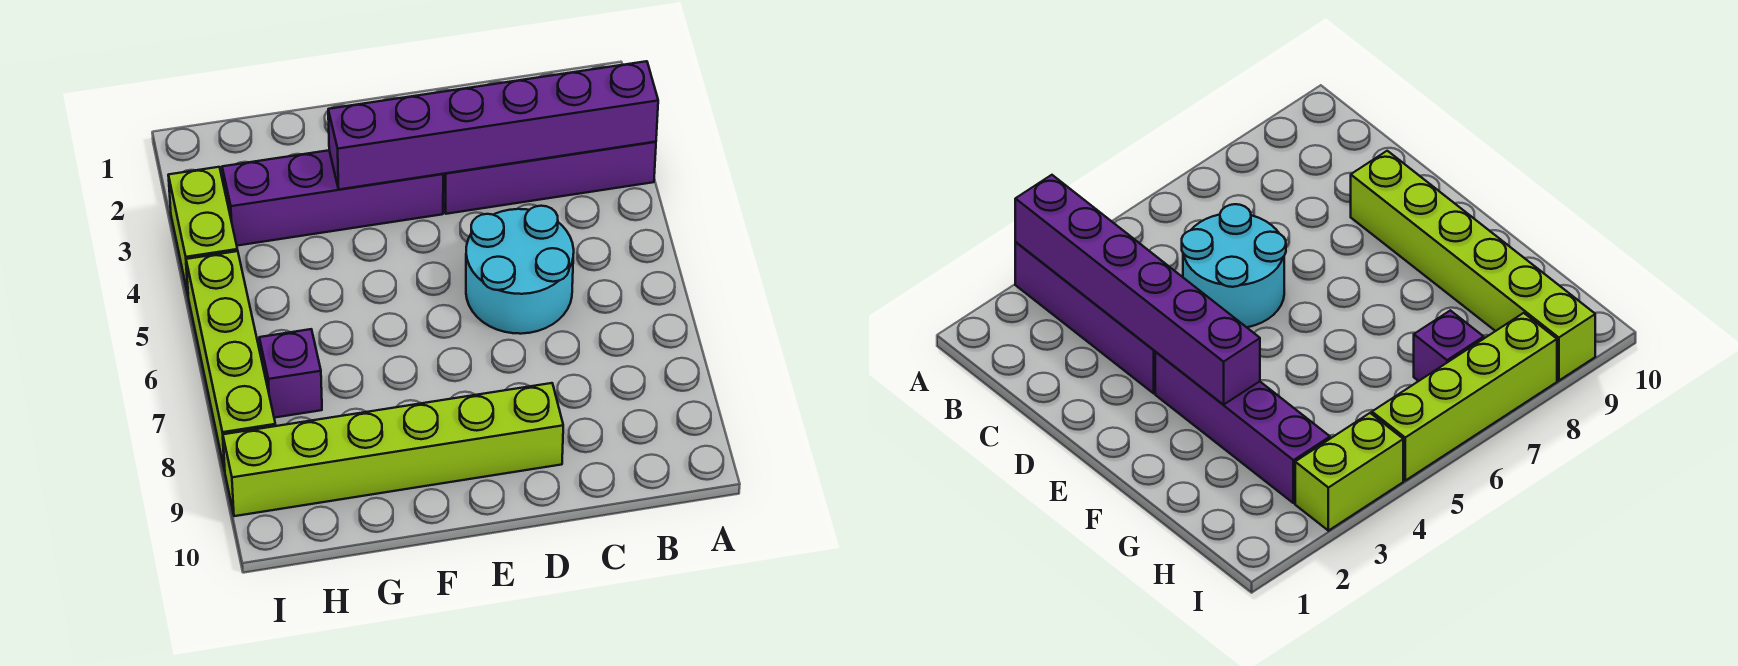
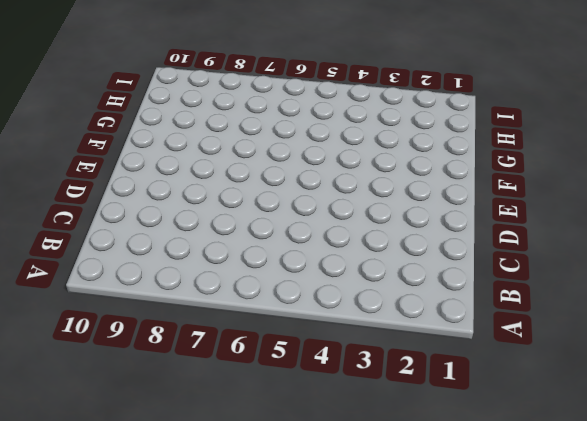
none -> purple 1x4 brick [443,142,656,214]
none -> cyan 2x2 round brick [466,206,574,334]

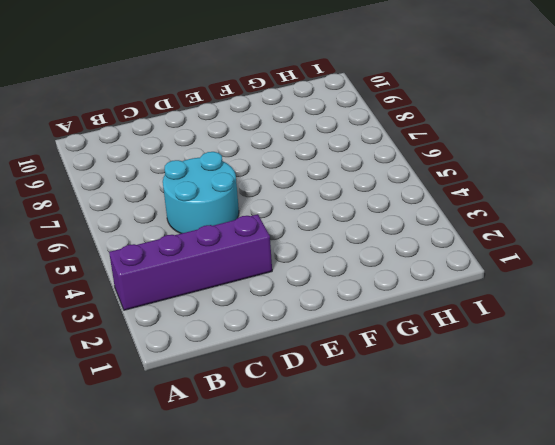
none -> lime 1x6 brick [223,383,563,516]
none -> purple 1x4 brick [222,150,443,246]

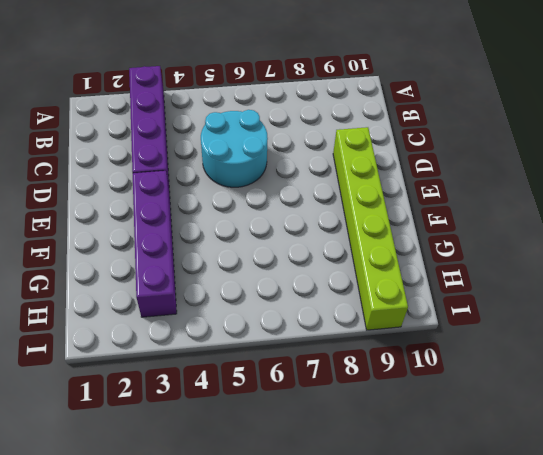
none -> purple 1x1 brick [259,329,322,418]
none -> lime 1x2 brick [168,167,238,294]

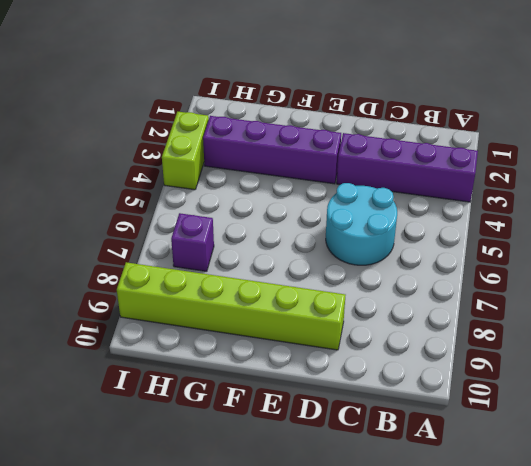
none -> lime 1x4 brick [186,251,276,471]
none -> purple 1x6 brick [328,61,658,189]

